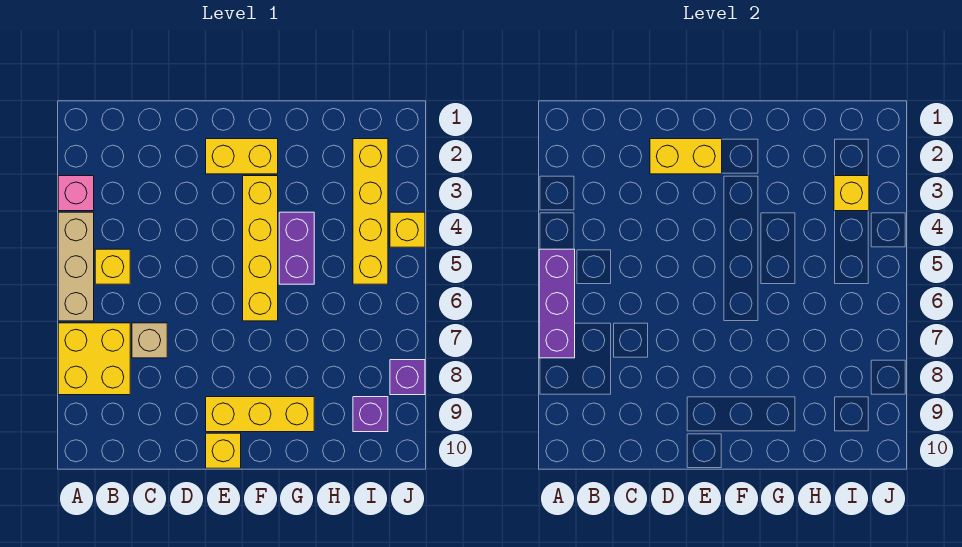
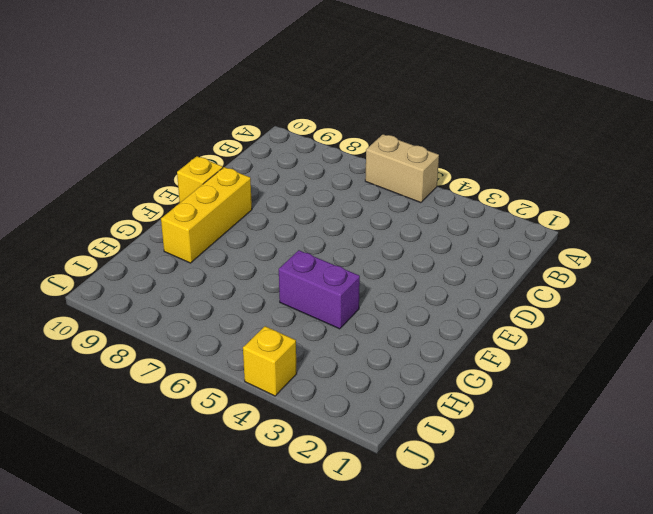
tan 1x2 brick [365,134,439,203] -> tan 1x3 brick [58,212,94,321]
none -> pink 1x1 brick [58,176,94,211]
none -> yellow 2x2 brick [58,323,130,395]
none -> yellow 1x1 brick [95,249,130,284]

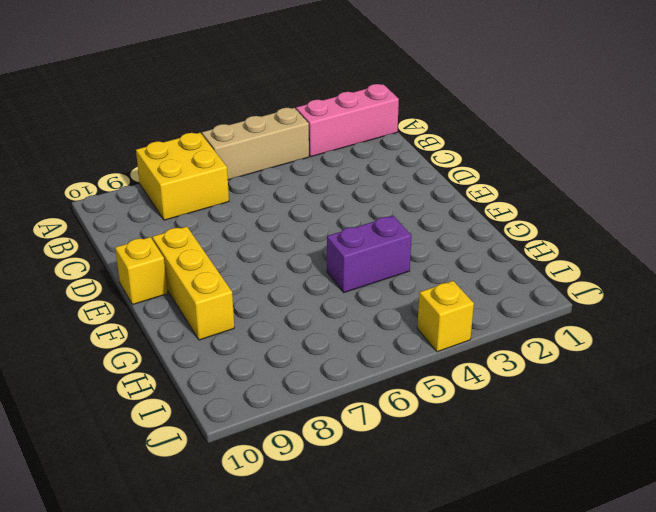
pink 1x3 brick [296,84,399,157] -> pink 1x1 brick [58,176,94,211]
none -> yellow 1x1 brick [95,249,130,284]
none -> tan 1x1 brick [132,323,167,358]
none -> yellow 1x2 brick [206,139,278,174]

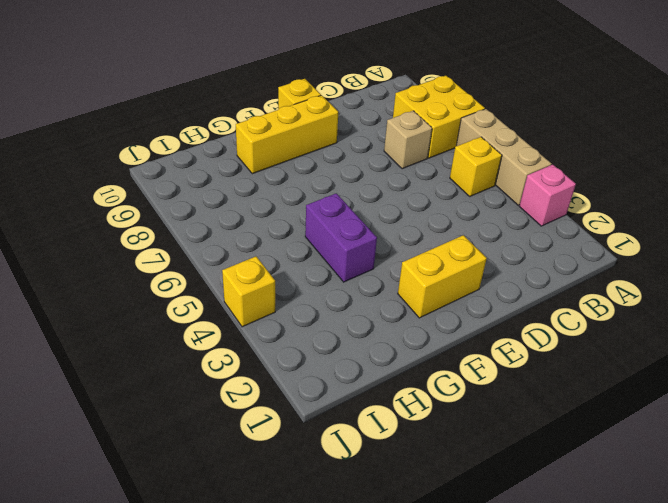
none -> yellow 1x4 brick [243,176,278,321]
none -> yellow 1x4 brick [353,139,388,284]
none -> purple 1x1 brick [353,397,388,432]

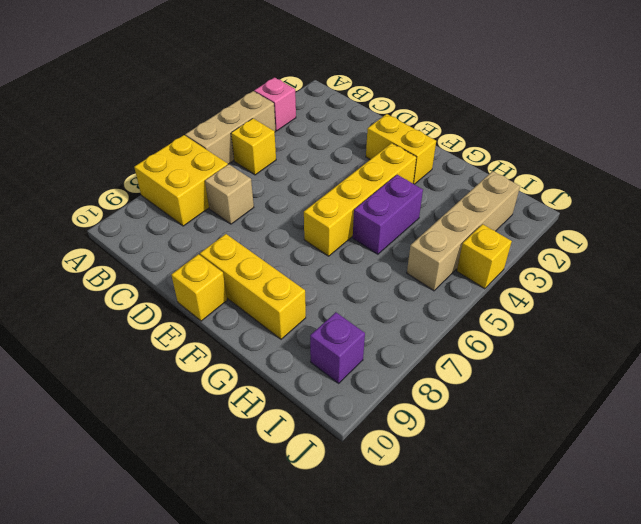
tan 1x4 brick [407,171,520,291] -> yellow 1x4 brick [353,139,388,284]
none -> purple 1x1 brick [390,360,425,395]
none -> purple 1x3 brick [539,249,575,358]
none -> yellow 1x2 brick [650,139,722,174]

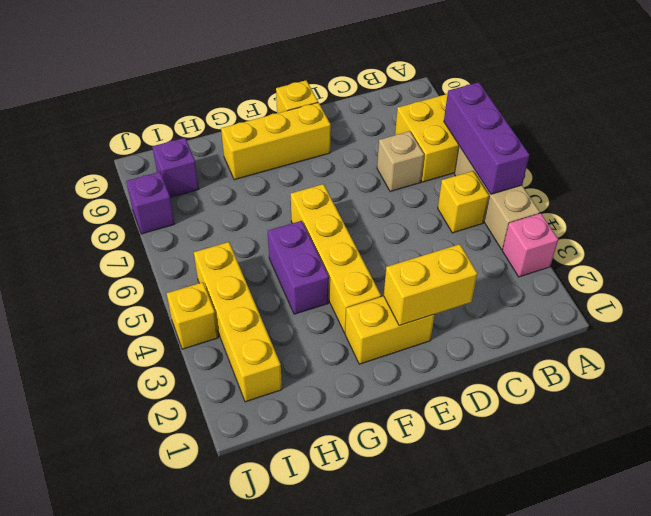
none -> yellow 1x1 brick [834,176,869,211]

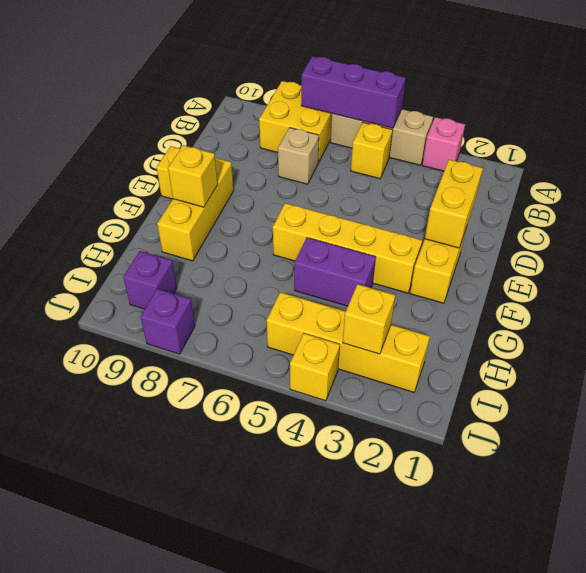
yellow 1x1 brick [168,145,218,207] -> none

